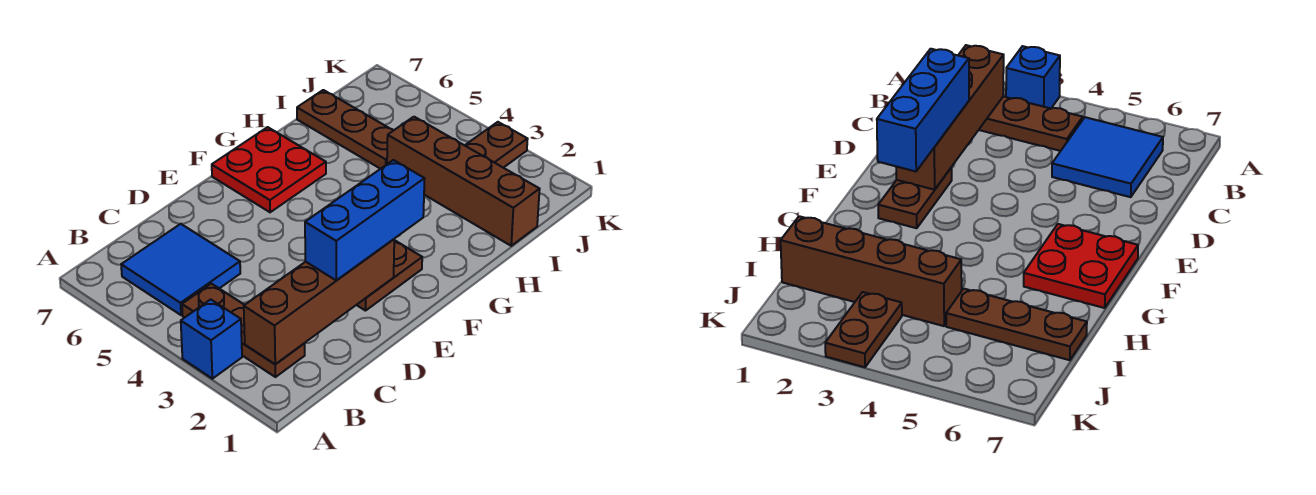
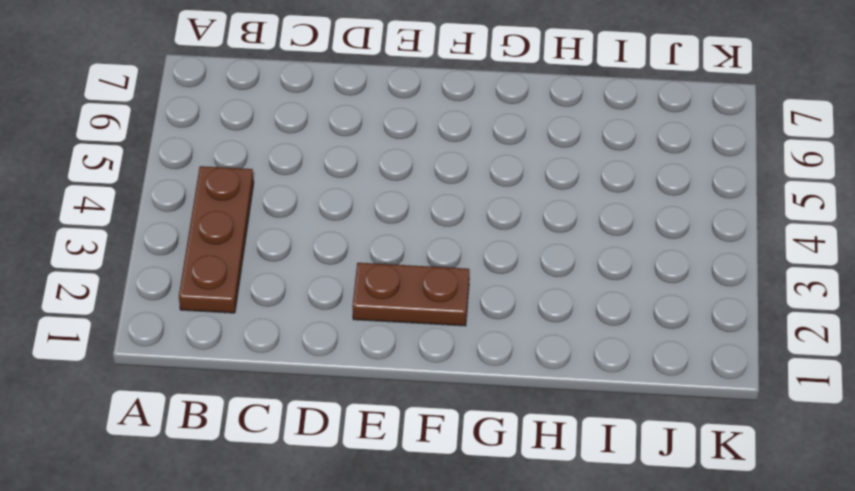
none -> blue 1x1 brick [181,299,242,379]
none -> blue 2x2 tile [121,224,240,315]

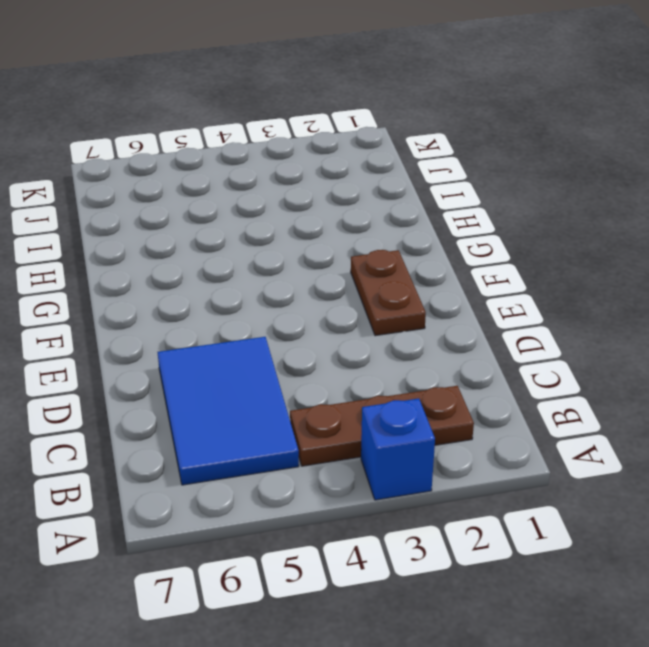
blue 2x3 tile [158,337,299,485] -> blue 2x2 tile [121,224,240,315]
none -> red 2x2 plate [212,127,326,212]
none -> brown 1x4 brick [387,117,540,246]

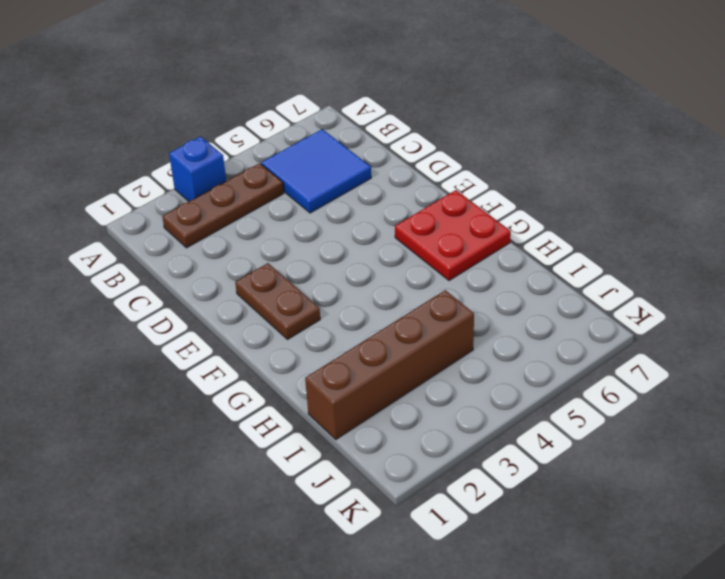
none -> brown 1x3 plate [297,90,394,169]
none -> brown 1x2 plate [465,122,528,168]

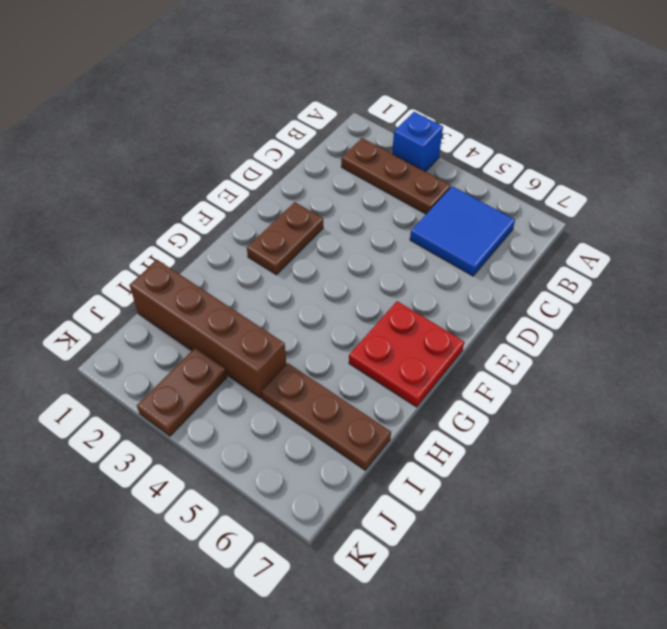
none -> brown 1x4 brick [244,239,394,364]
none -> blue 1x3 brick [305,160,425,280]

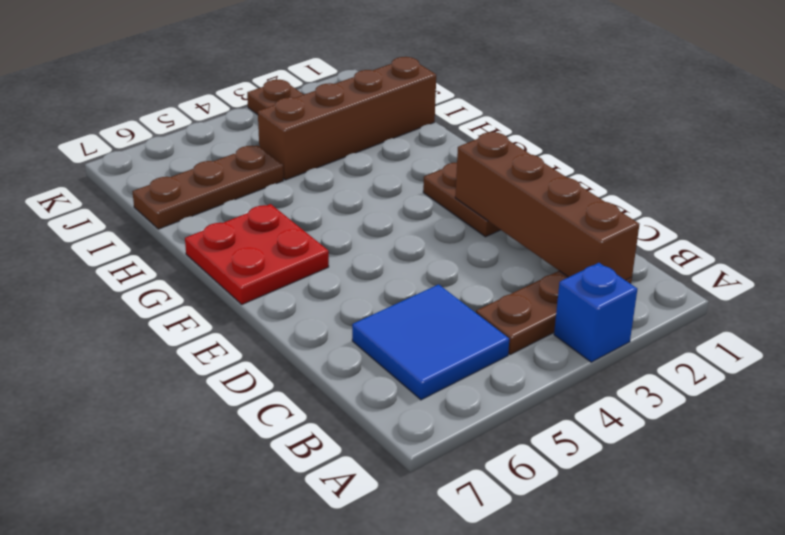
none -> blue 1x3 brick [305,160,425,280]

